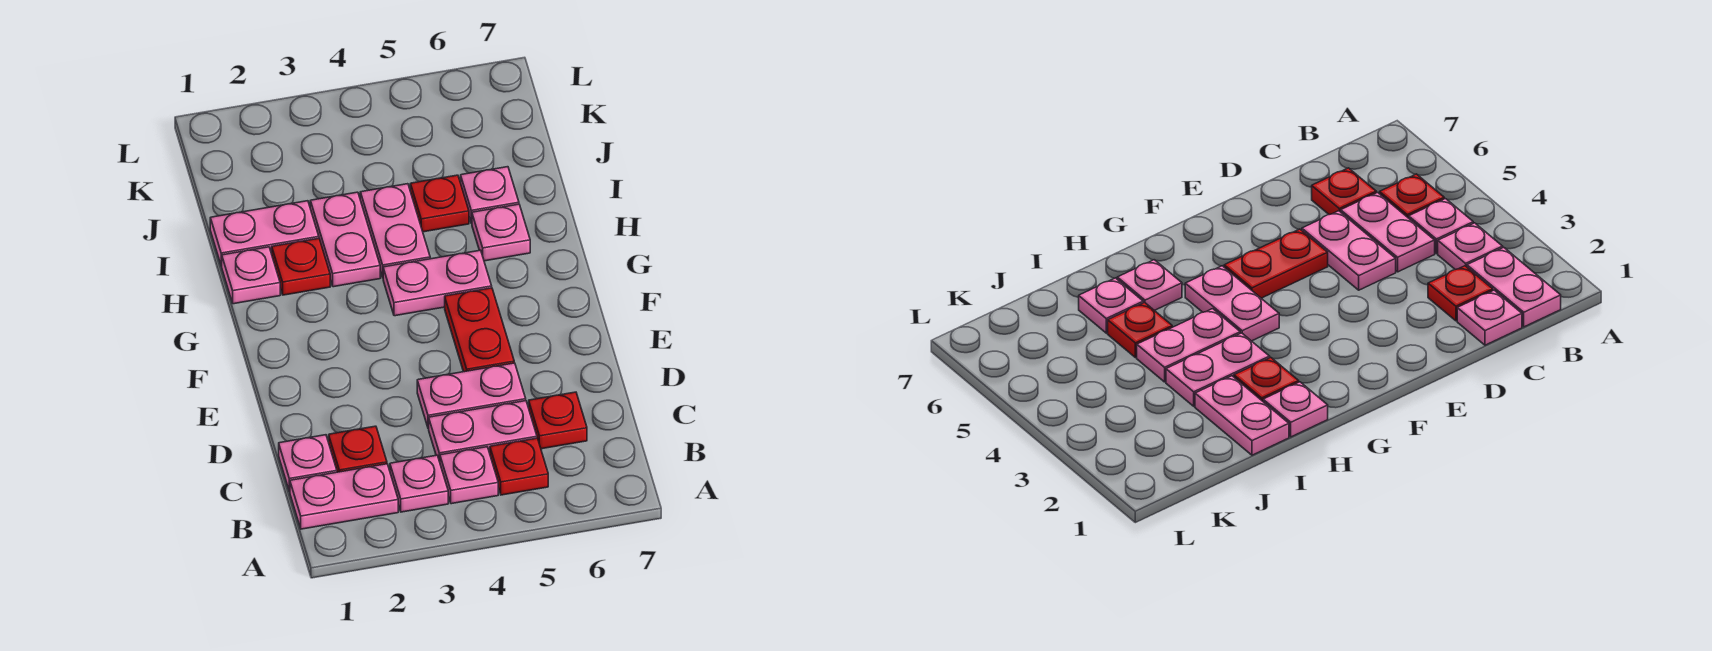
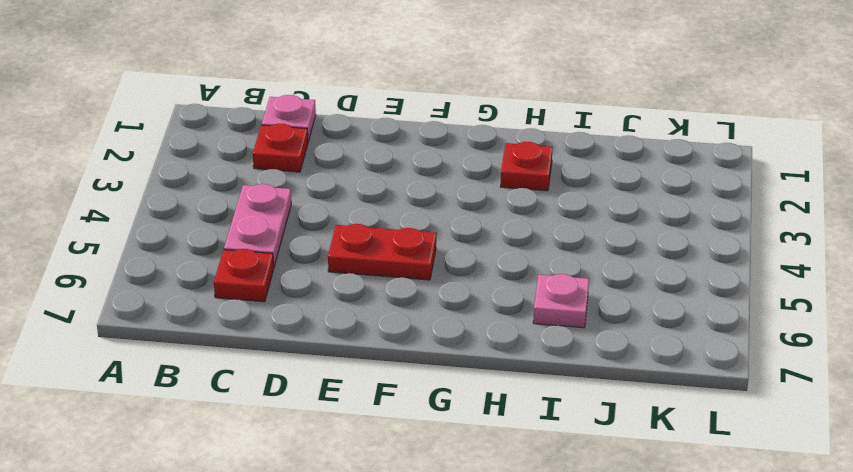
none -> pink 1x2 plate [290,464,398,529]
none -> pink 1x1 plate [390,455,448,512]
none -> pink 1x1 plate [440,447,498,504]

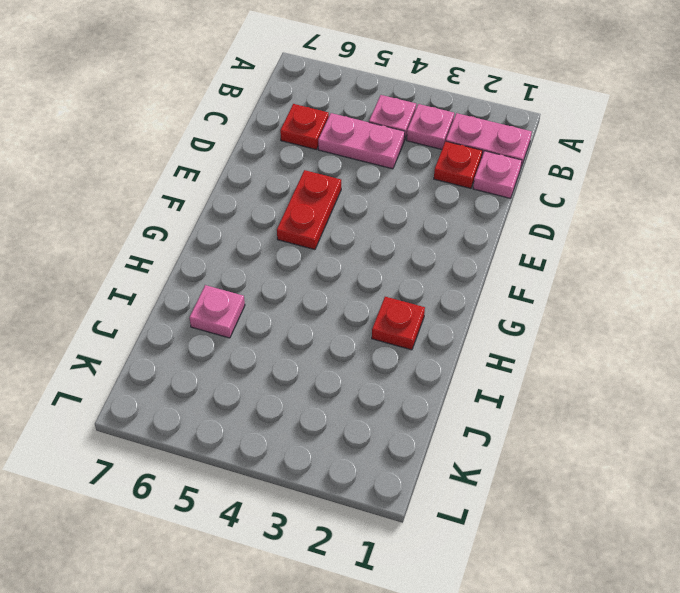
none -> red 1x1 plate [490,438,548,495]
none -> pink 1x2 plate [417,363,526,428]
none -> pink 1x2 plate [383,250,492,316]

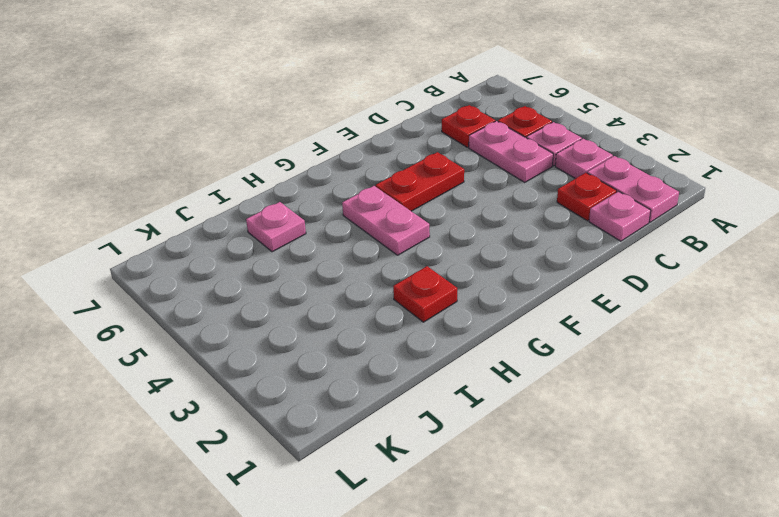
none -> pink 1x2 plate [417,363,526,428]
none -> pink 1x1 plate [222,247,280,304]
none -> pink 1x2 plate [310,192,380,287]

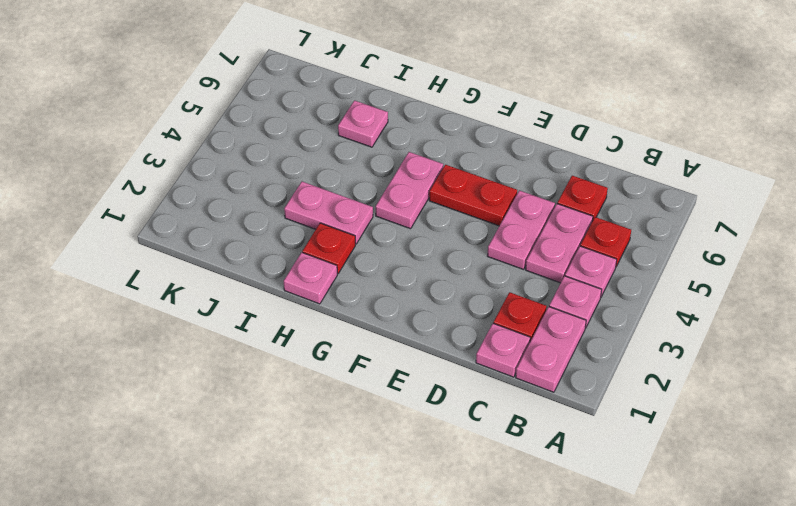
none -> pink 1x2 plate [360,184,430,278]
none -> pink 1x1 plate [472,204,530,261]
none -> pink 1x2 plate [210,201,319,266]

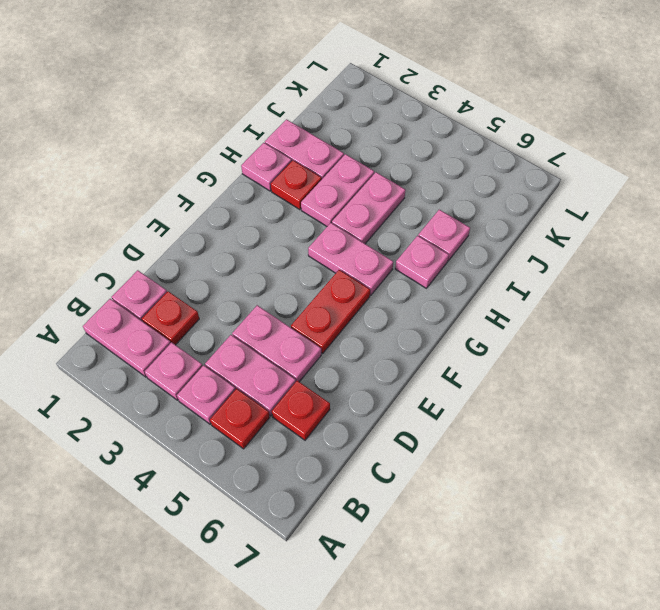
none -> red 1x1 plate [410,175,469,232]

